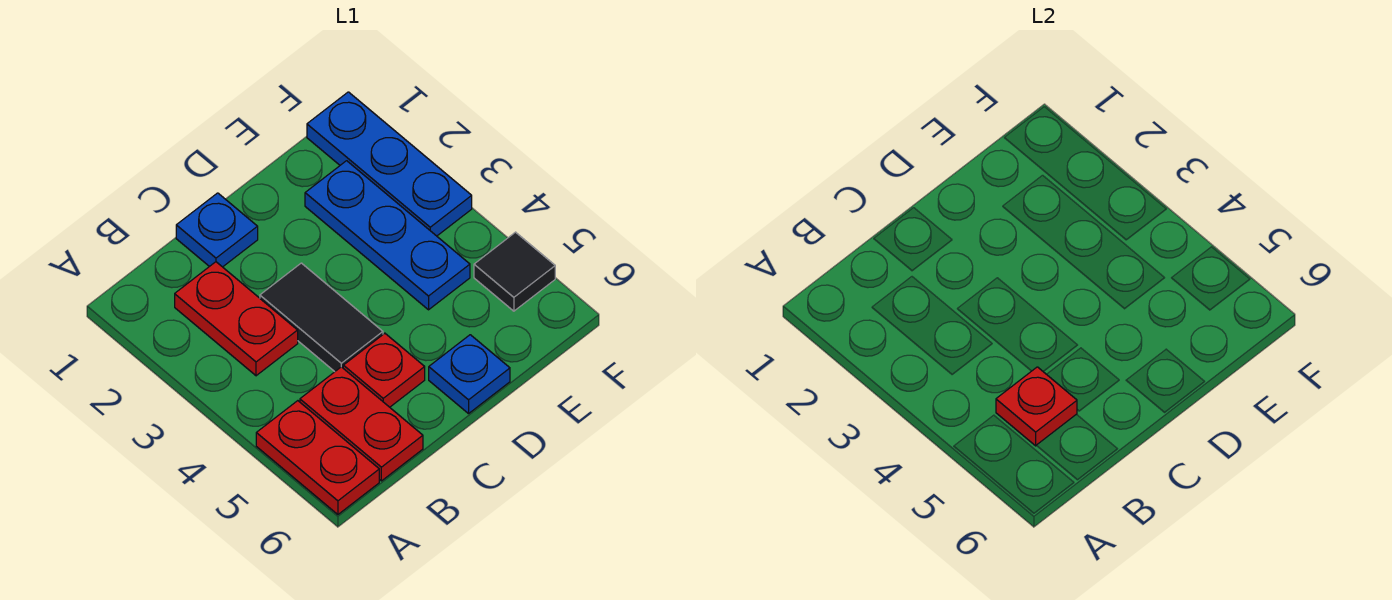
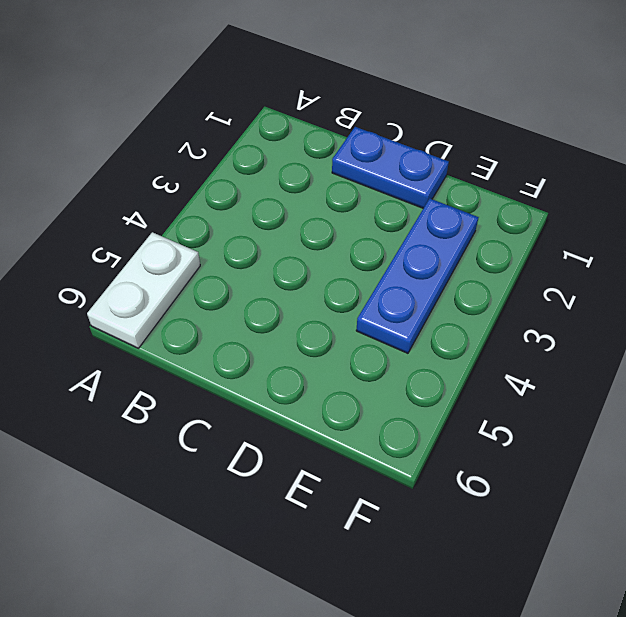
white 1x2 plate [87,232,200,348] -> red 1x2 plate [256,401,379,514]
blue 1x2 plate [332,127,449,208] -> blue 1x1 plate [176,193,258,267]
none -> red 1x2 plate [175,262,298,376]
none -> red 1x2 plate [300,367,423,481]

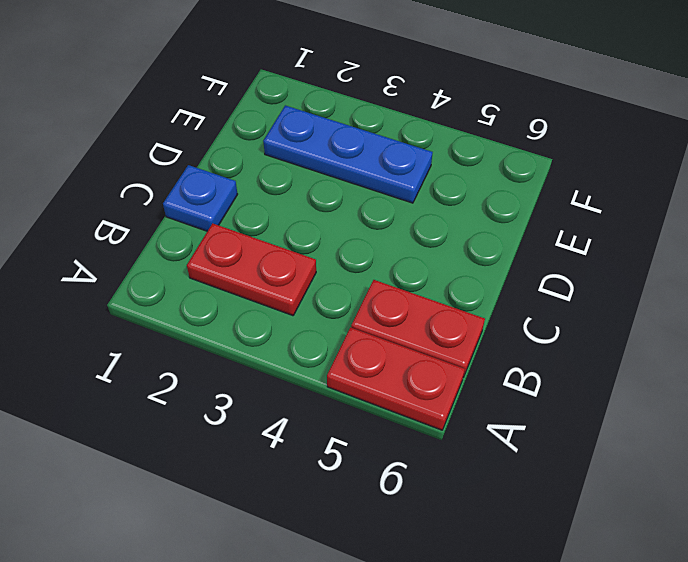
none -> black 1x2 tile [260,263,383,372]
none -> red 1x1 plate [343,333,425,407]

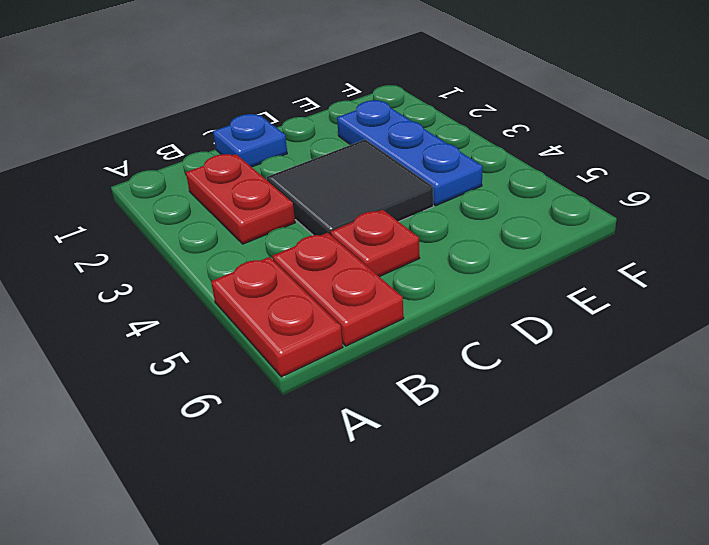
black 2x2 tile [267,140,433,235] -> black 1x2 tile [260,263,383,372]
none -> blue 1x1 plate [429,335,510,414]
none -> blue 1x3 plate [307,92,472,236]

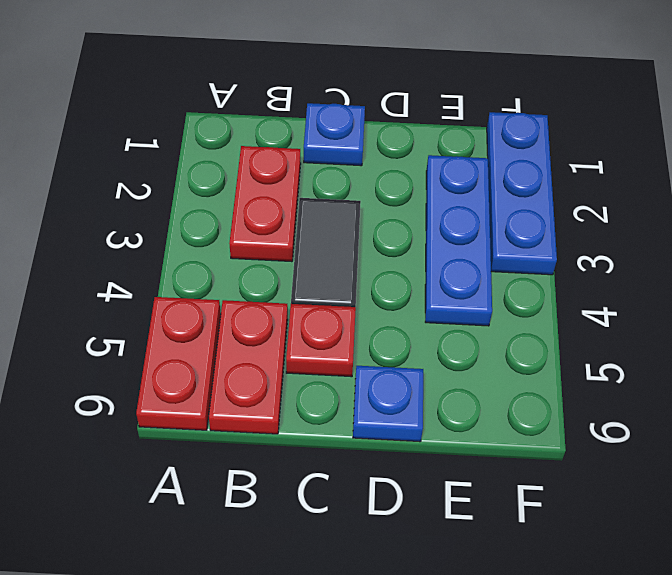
none -> black 1x1 tile [474,232,555,311]
none -> red 1x1 plate [996,367,1077,446]

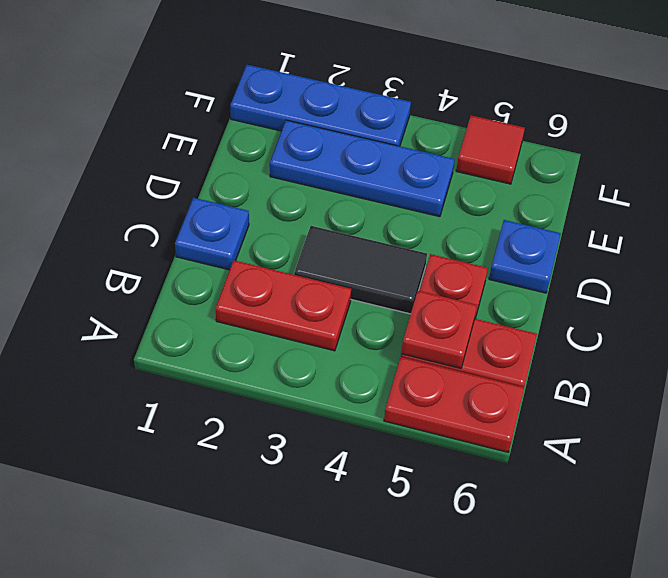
red 1x1 tile [456,115,525,184] -> black 1x1 tile [474,232,555,311]

